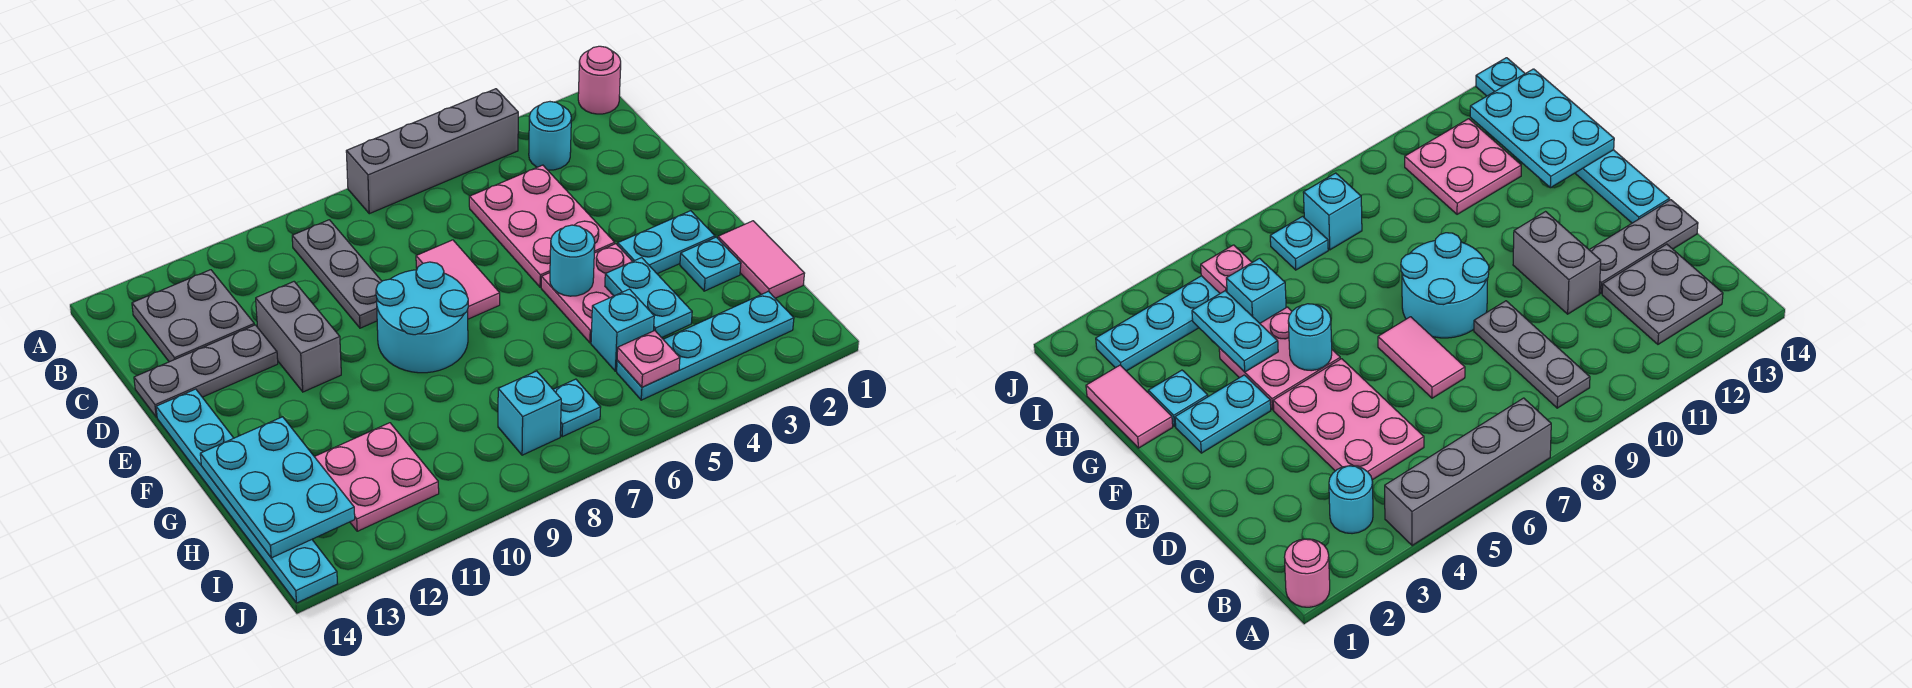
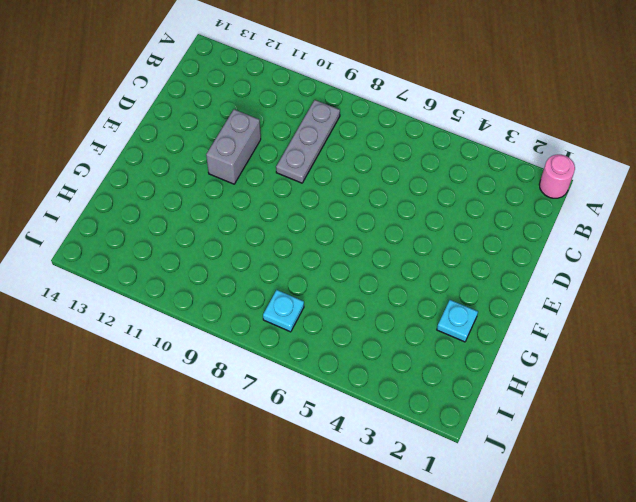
none -> grey 1x4 brick [346,89,518,214]
none -> cyan 1x1 round brick [529,102,571,170]
none -> grey 2x2 plate [132,270,254,362]

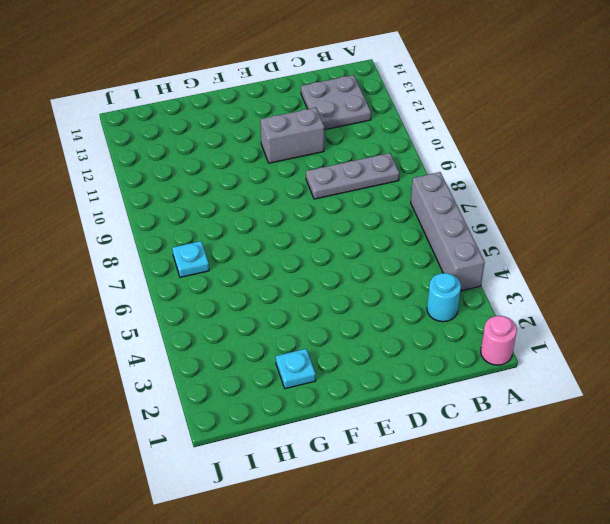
none -> pink 2x3 plate [469,165,615,287]
none -> pink 1x2 tile [416,240,500,319]
none -> grey 1x3 plate [134,325,278,417]

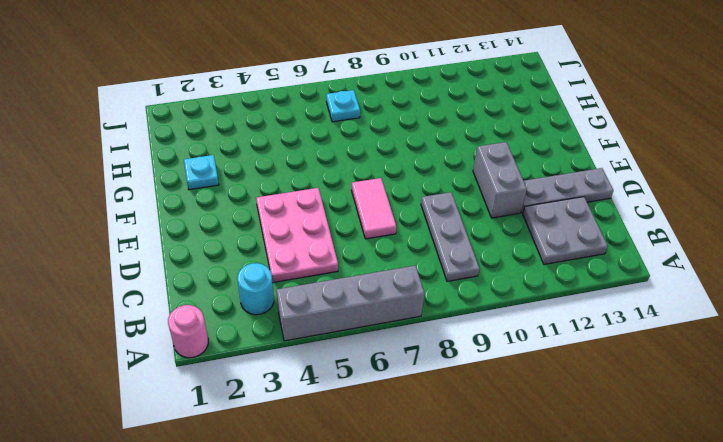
none -> cyan 2x2 round brick [376,262,468,373]
none -> cyan 1x6 plate [156,389,338,603]
none -> cyan 1x2 plate [618,211,715,274]

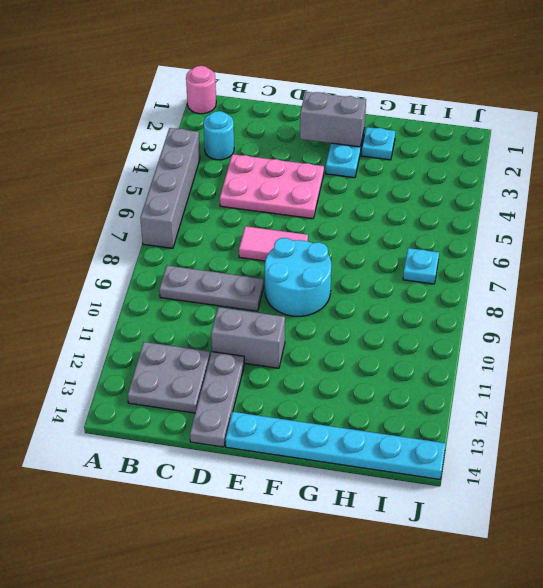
grey 1x2 brick [300,92,366,147] -> none
none -> pink 2x2 plate [541,244,632,343]
none -> pink 1x2 tile [718,221,805,298]
none -> cyan 1x1 brick [591,289,654,371]

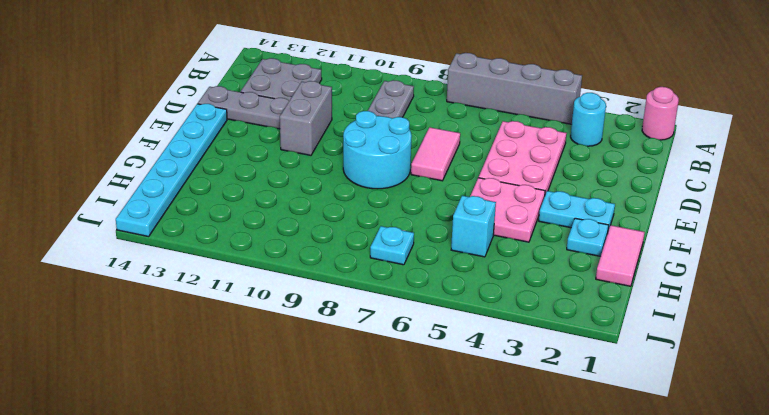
none -> pink 2x2 plate [315,423,439,531]
none -> cyan 1x4 plate [617,291,794,400]
none -> cyan 1x1 brick [498,371,561,455]

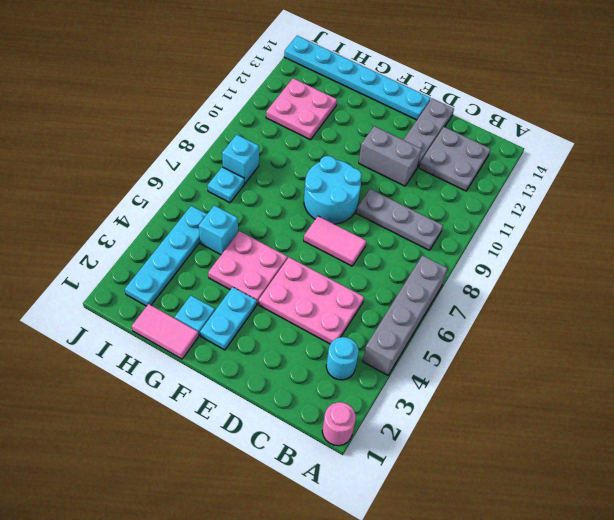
none -> cyan 1x1 round brick [550,225,595,296]
none -> cyan 1x2 plate [605,258,692,338]
none -> cyan 2x3 plate [200,417,355,558]

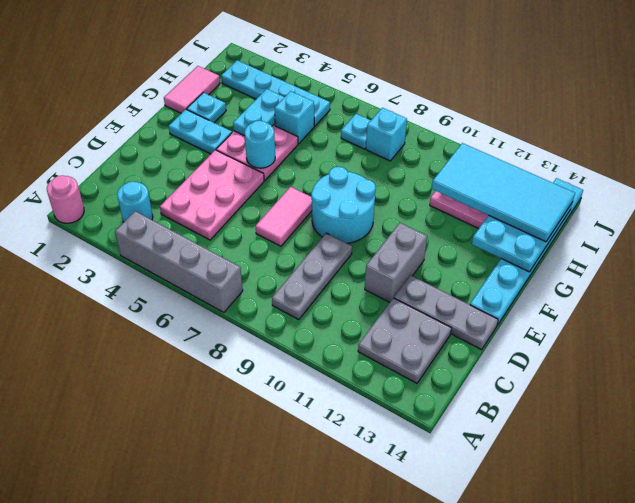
cyan 2x4 tile [432,143,575,242] -> none
none -> pink 1x1 plate [617,331,680,387]

